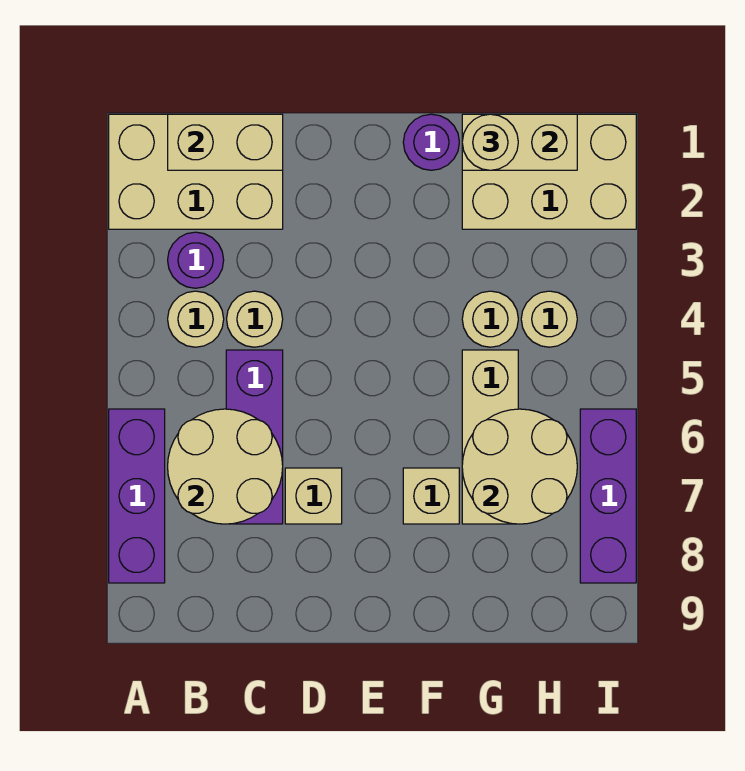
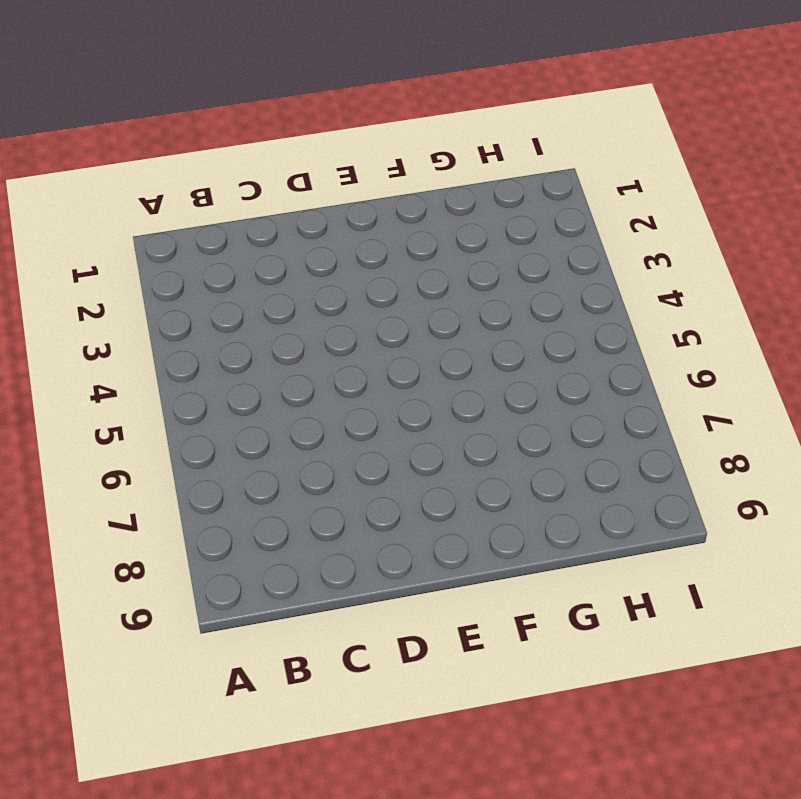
none -> tan 2x3 brick [109,114,283,229]
none -> purple 1x3 brick [109,409,165,583]
none -> purple 1x1 round brick [168,232,224,288]

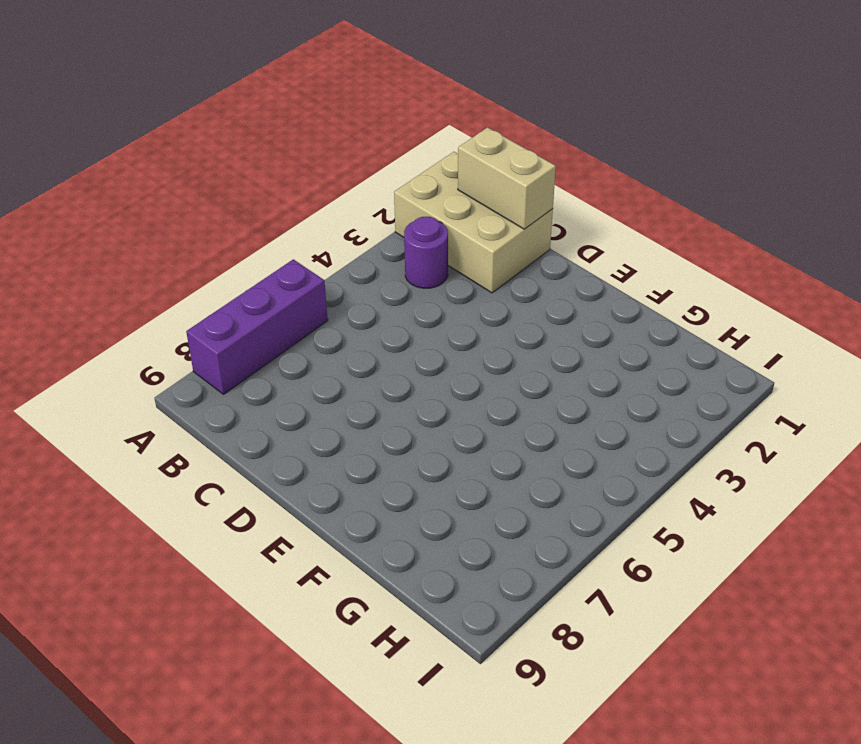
none -> tan 1x1 round brick [168,291,224,347]
none -> tan 1x1 round brick [227,291,283,347]
none -> purple 1x3 brick [226,350,283,524]

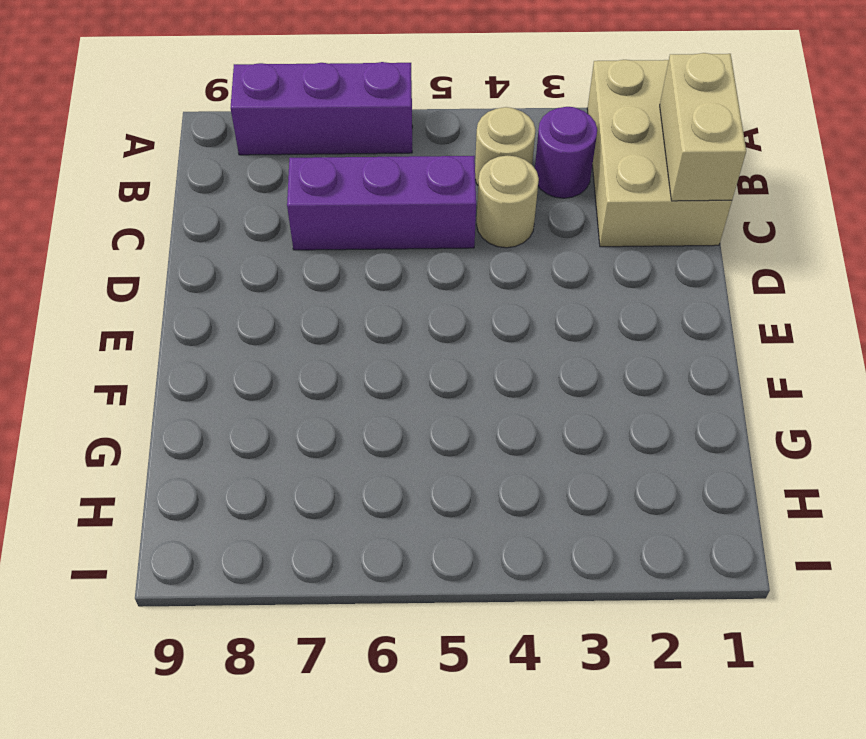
none -> tan 1x1 brick [285,468,342,524]
none -> purple 1x1 round brick [403,114,459,170]
none -> tan 1x1 brick [403,468,459,524]

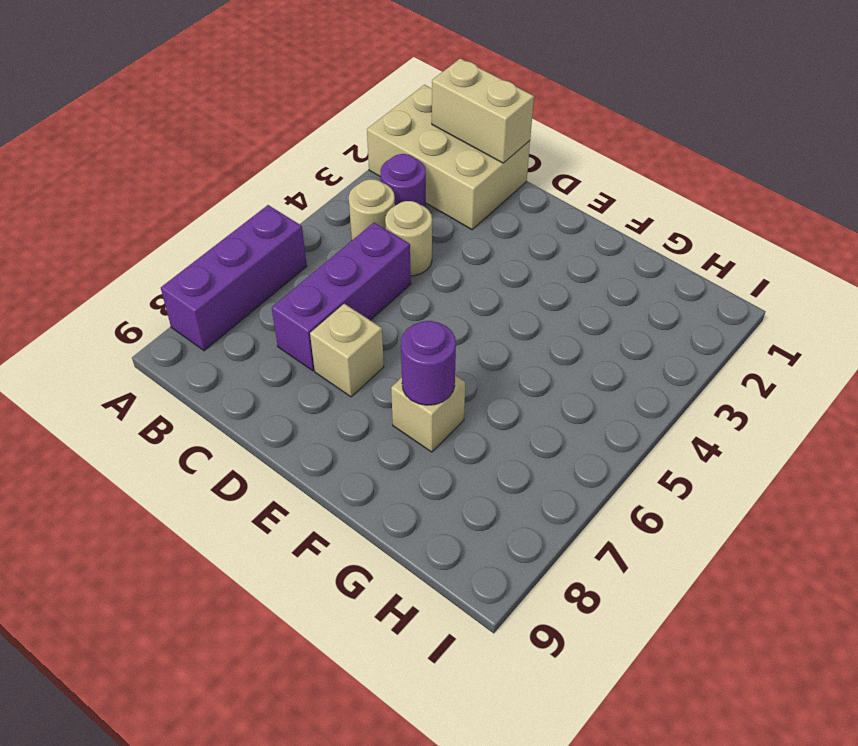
purple 1x1 round brick [401,321,456,405] -> purple 1x1 round brick moved to [403,114,459,170]
none -> tan 2x3 brick [462,114,636,229]
none -> tan 1x1 round brick [462,291,518,347]
none -> tan 1x3 brick [462,350,518,524]

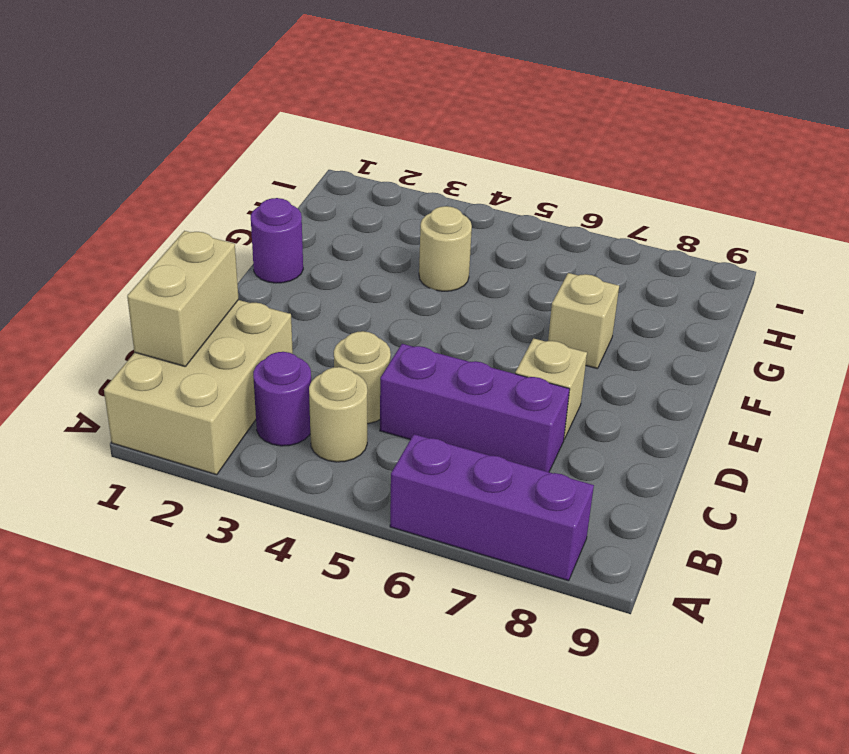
none -> tan 2x3 brick [462,114,636,229]
none -> tan 1x3 brick [462,350,518,524]
none -> tan 1x1 round brick [521,291,577,347]

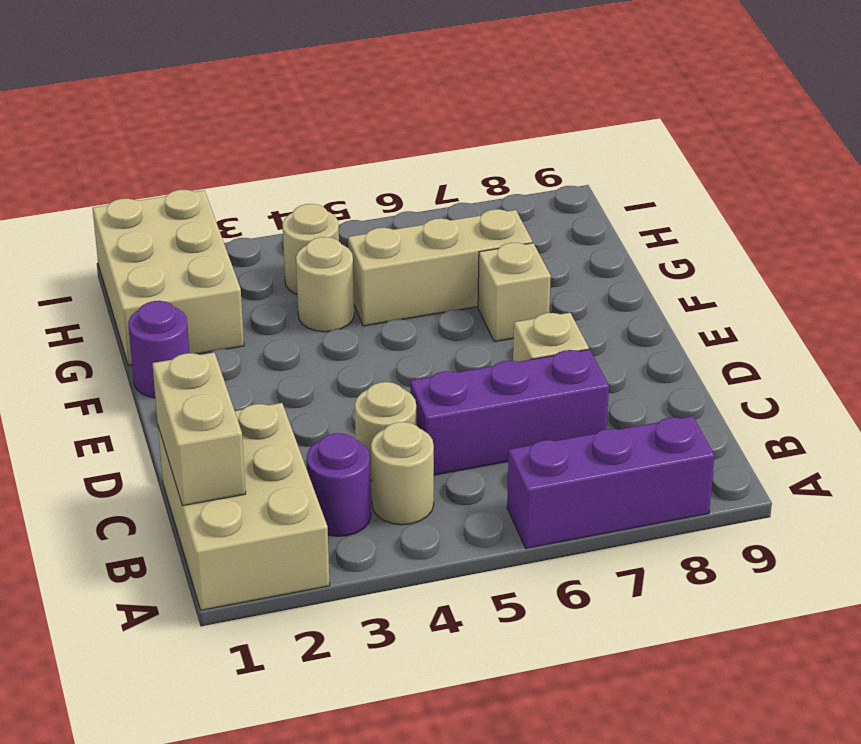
none -> purple 1x3 brick [580,409,636,583]
none -> tan 2x2 round brick [168,409,283,524]
none -> tan 1x2 brick [462,114,577,170]

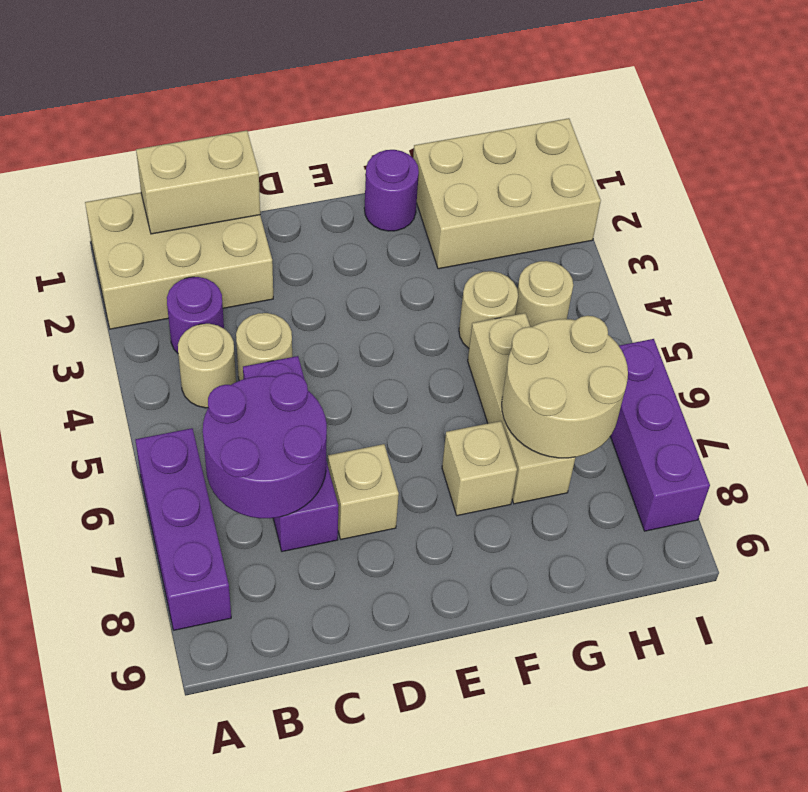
purple 2x2 round brick [203,373,327,518] -> tan 2x2 round brick [168,409,283,524]
none -> tan 1x2 brick [462,114,577,170]
none -> tan 1x1 round brick [462,114,518,170]

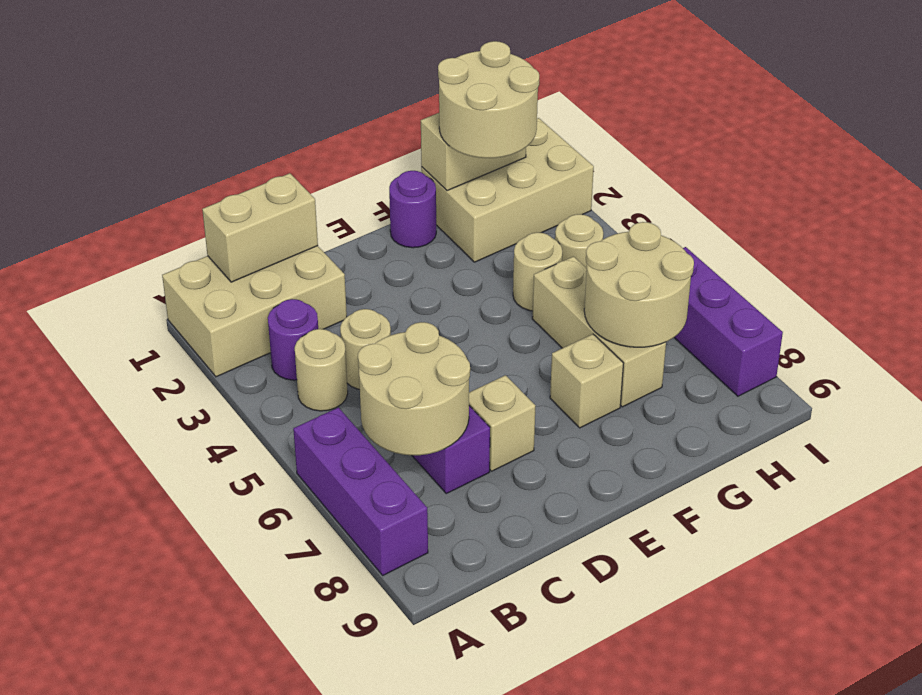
tan 2x2 round brick [438,41,539,158] -> tan 1x1 round brick [462,114,518,170]

